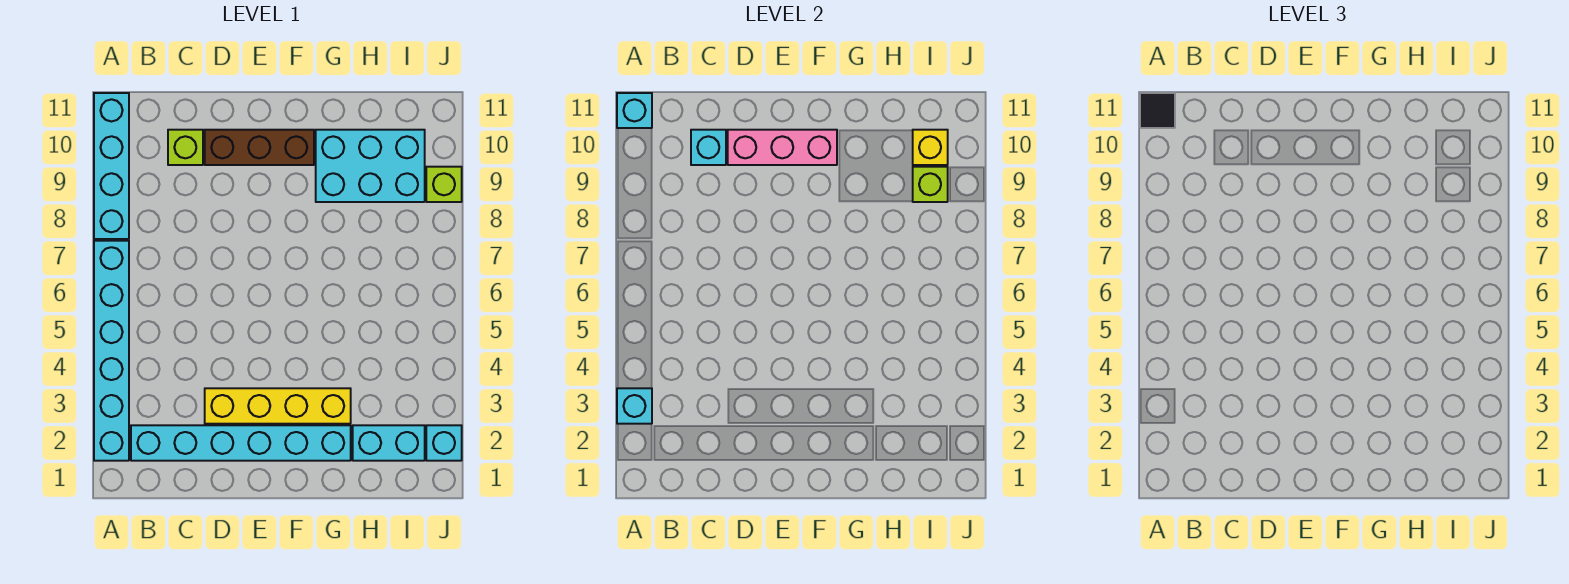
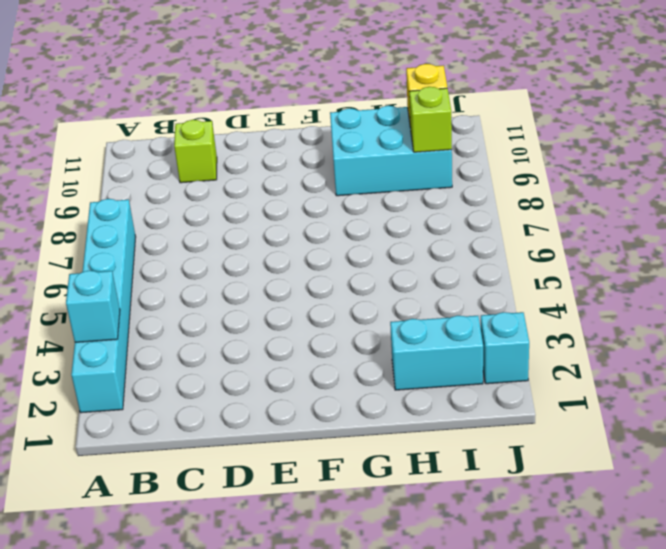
none -> cyan 1x4 brick [94,93,129,239]
none -> cyan 1x6 brick [131,425,351,461]
none -> yellow 1x4 brick [205,388,351,424]

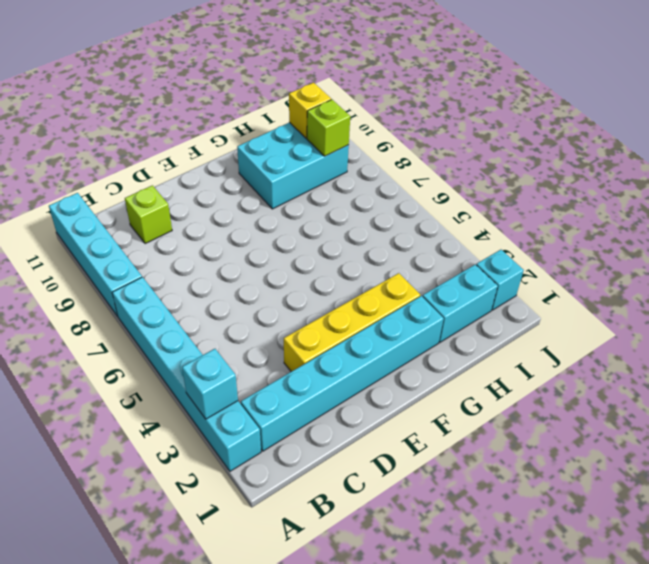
none -> brown 1x3 brick [205,130,314,165]
none -> lime 1x1 brick [426,167,462,202]
none -> cyan 1x1 brick [617,93,652,128]

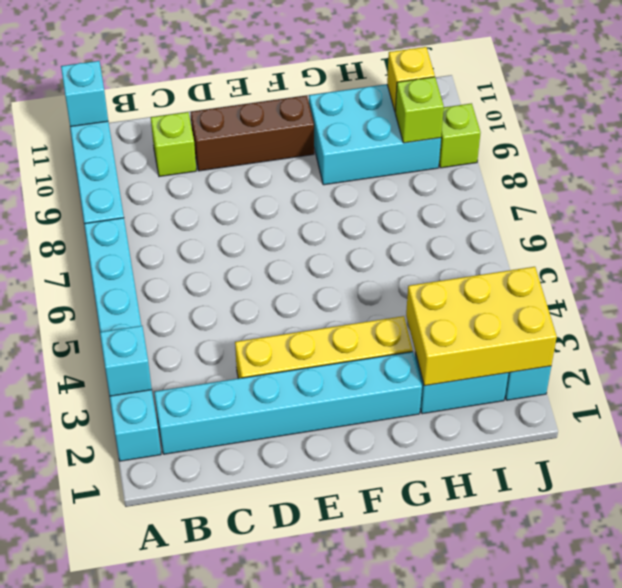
yellow 2x3 brick [406,267,557,386] -> none
none -> cyan 1x1 brick [691,130,726,165]
none -> pink 1x3 brick [728,130,837,165]
none -> black 1x1 tile [1140,93,1175,128]

